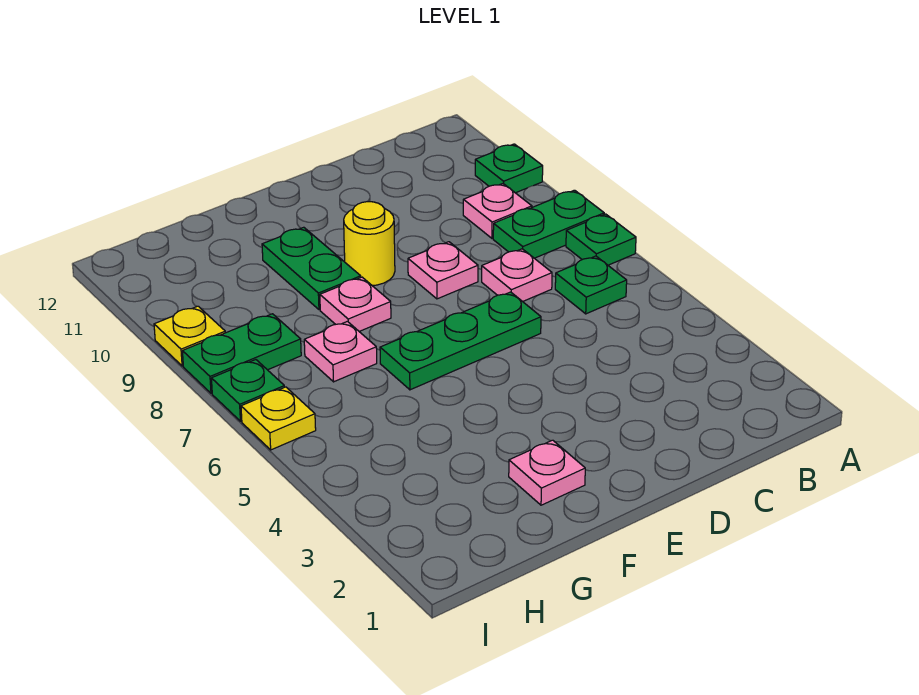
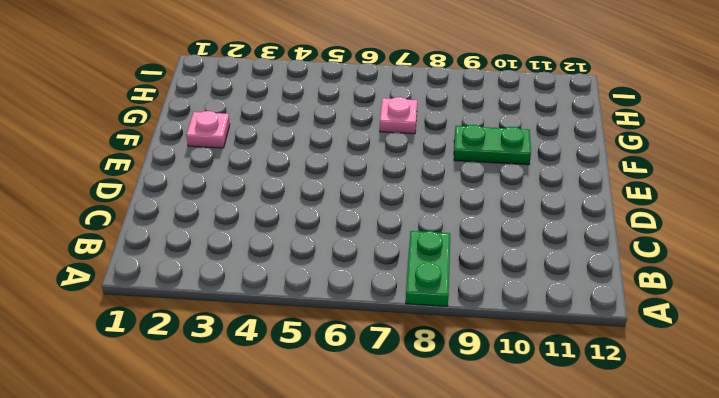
none -> green 1x1 plate [566,214,636,265]
none -> green 1x1 plate [475,144,543,193]
none -> green 1x1 plate [555,256,627,314]

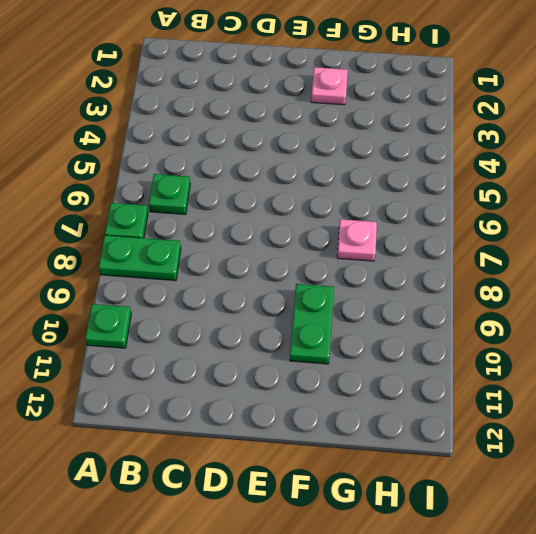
none -> pink 1x1 plate [463,184,532,238]
none -> pink 1x1 plate [482,249,552,302]
none -> green 1x3 plate [380,292,541,390]

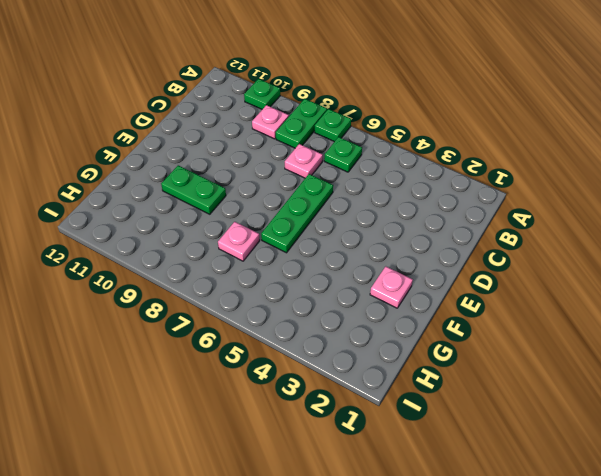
none -> pink 1x1 plate [408,242,478,299]
none -> yellow 1x1 round brick [344,202,395,286]
none -> pink 1x1 plate [320,277,391,331]

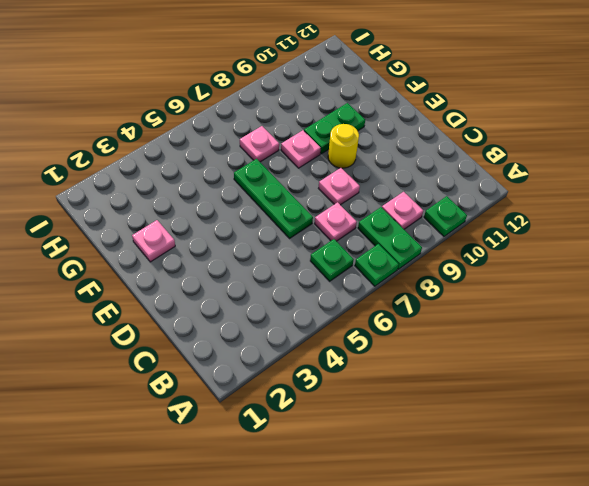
none -> green 1x2 plate [182,314,301,393]
none -> yellow 1x1 plate [241,387,316,450]
none -> green 1x1 plate [211,360,284,421]

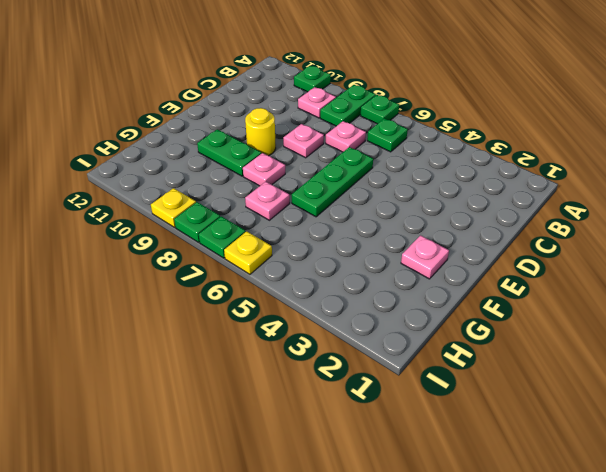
green 1x1 plate [174,202,220,242] -> green 1x2 plate [182,314,301,393]

